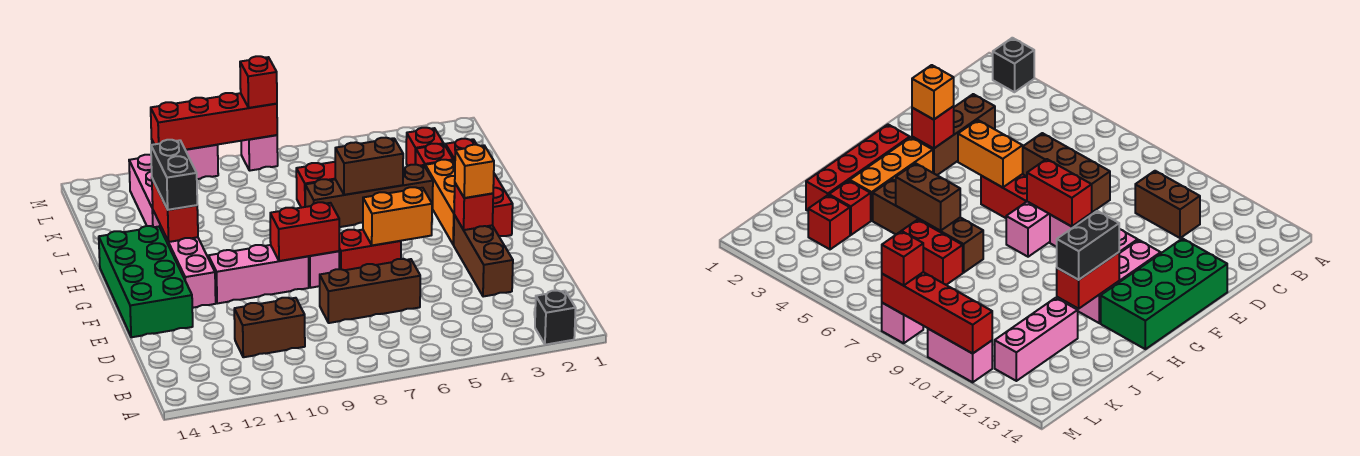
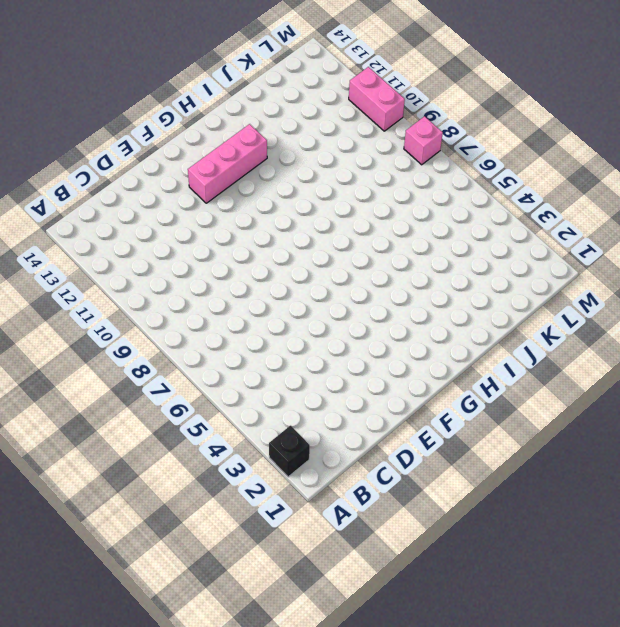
none -> brown 1x2 brick [234,298,305,357]
none -> brown 1x3 brick [454,215,513,297]
none -> brown 1x3 brick [320,259,420,323]

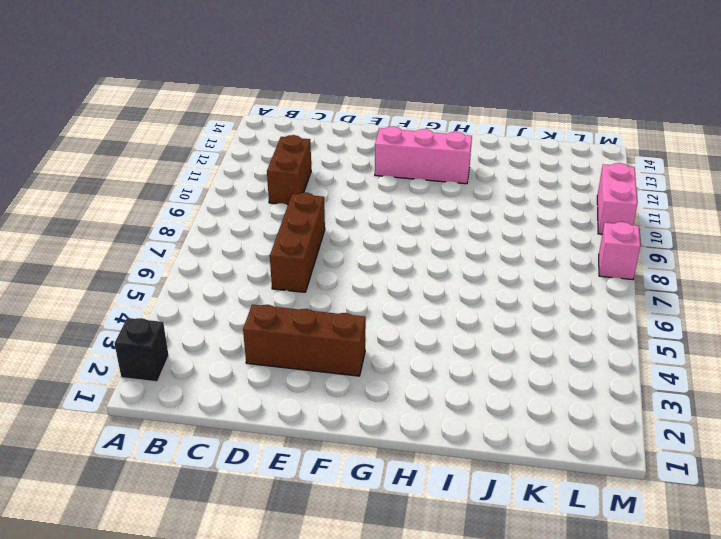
none -> green 2x4 brick [99,226,193,337]
none -> red 1x2 brick [339,230,401,270]
none -> pink 1x2 brick [308,251,339,288]

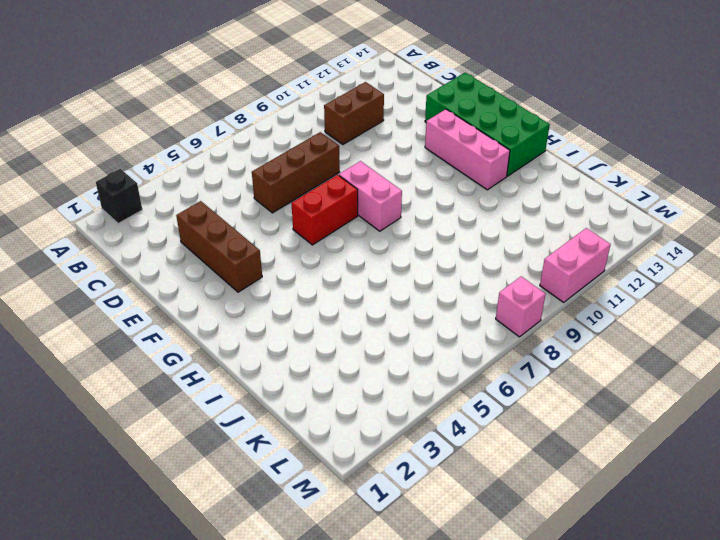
none -> pink 1x3 brick [208,245,309,304]
none -> red 1x4 brick [445,139,513,236]
none -> orange 1x3 brick [425,160,455,245]

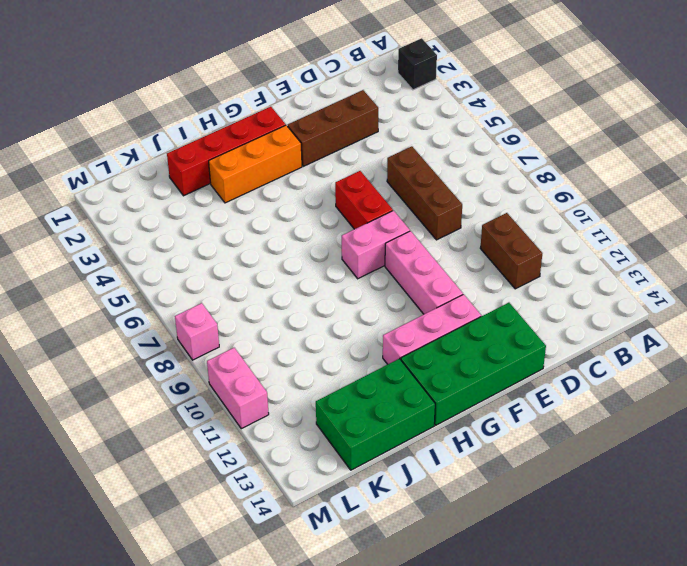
green 2x3 brick [316,359,435,470] -> none
none -> brown 1x4 brick [305,164,433,227]
none -> red 1x1 brick [416,144,453,166]
none -> red 1x2 brick [296,162,335,208]

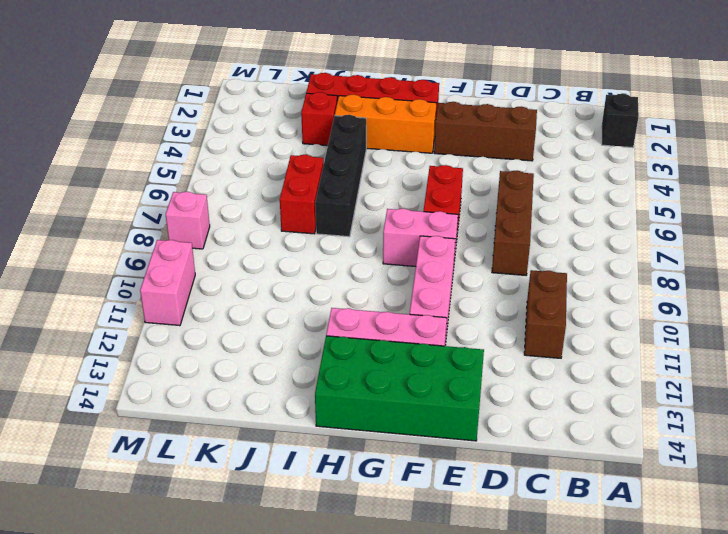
black 1x4 brick [315,115,366,237] -> brown 1x4 brick [305,164,433,227]
none -> pink 1x3 brick [129,155,161,229]
none -> red 1x1 brick [406,128,444,166]
none -> red 1x1 brick [454,183,493,230]

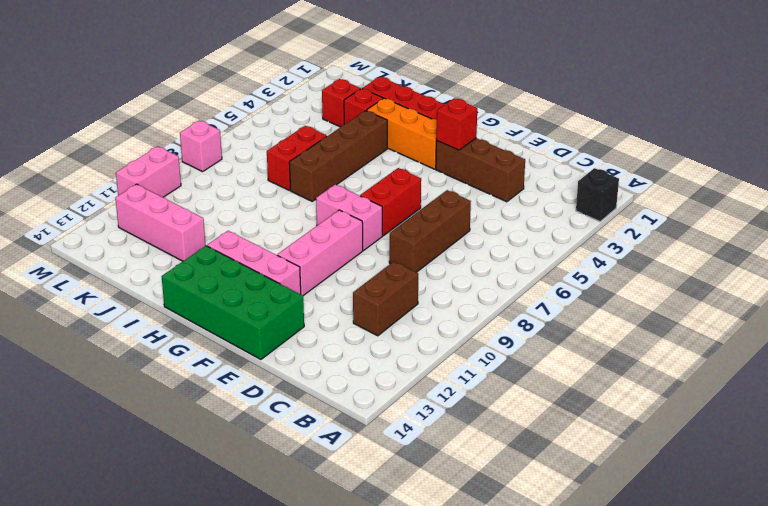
none -> orange 1x2 brick [363,187,432,245]
none -> red 1x2 brick [270,202,339,261]
none -> red 1x2 brick [152,179,198,242]

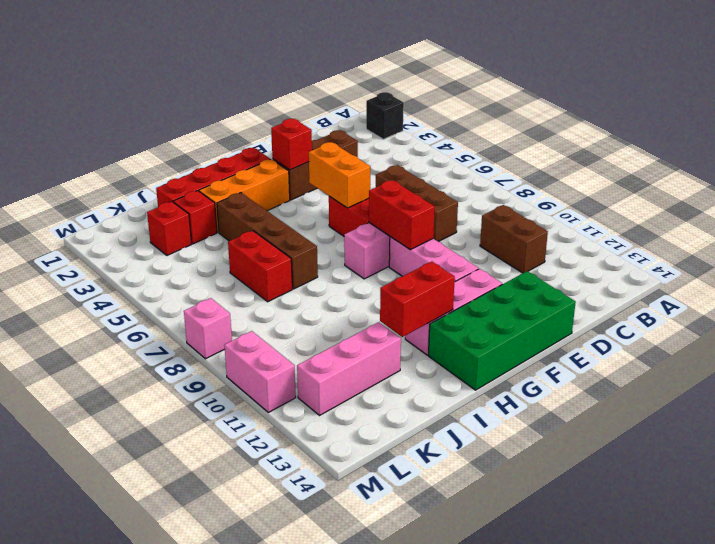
none -> brown 1x2 brick [335,138,403,195]
none -> red 1x4 brick [151,93,277,150]
none -> orange 1x1 brick [455,145,494,198]

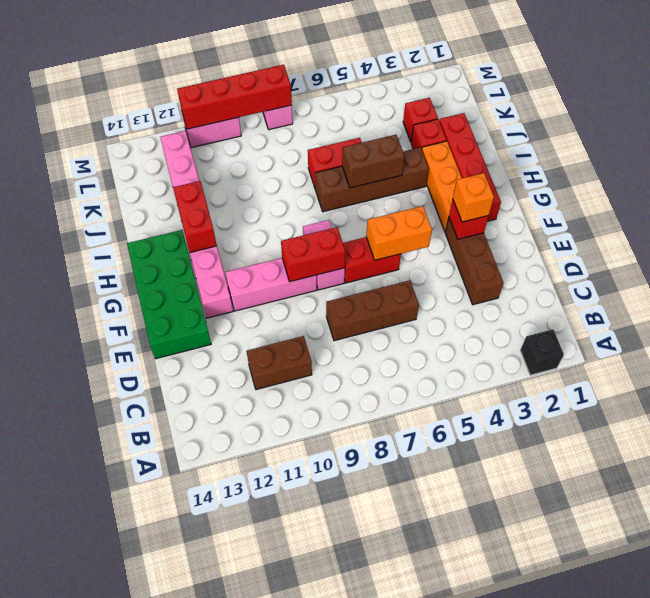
none -> black 1x2 brick [151,140,197,210]
none -> red 1x1 brick [240,56,277,108]

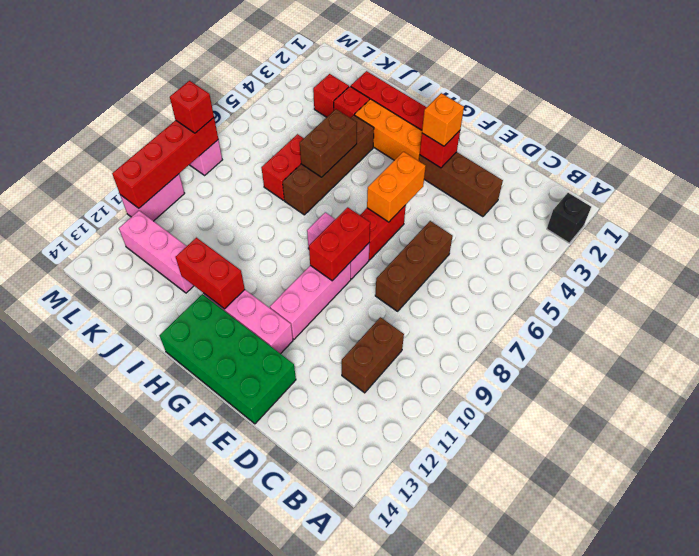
none -> black 1x2 brick [151,140,197,210]

